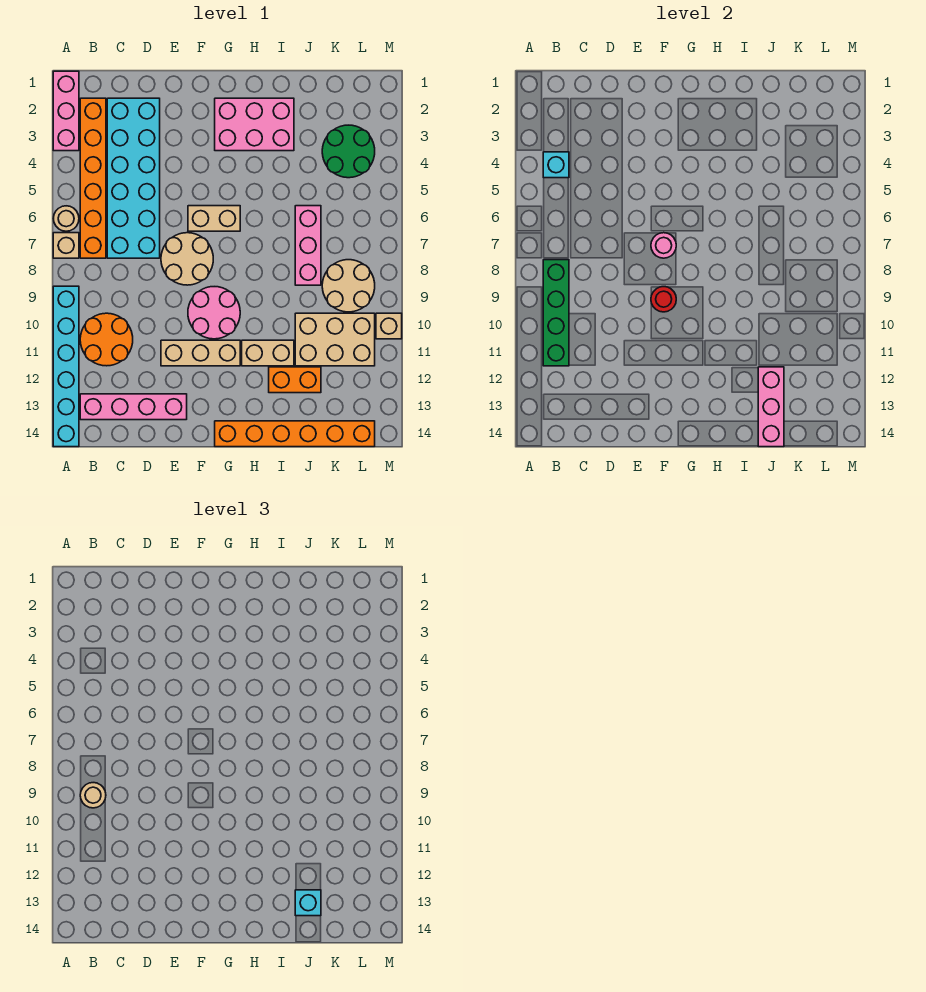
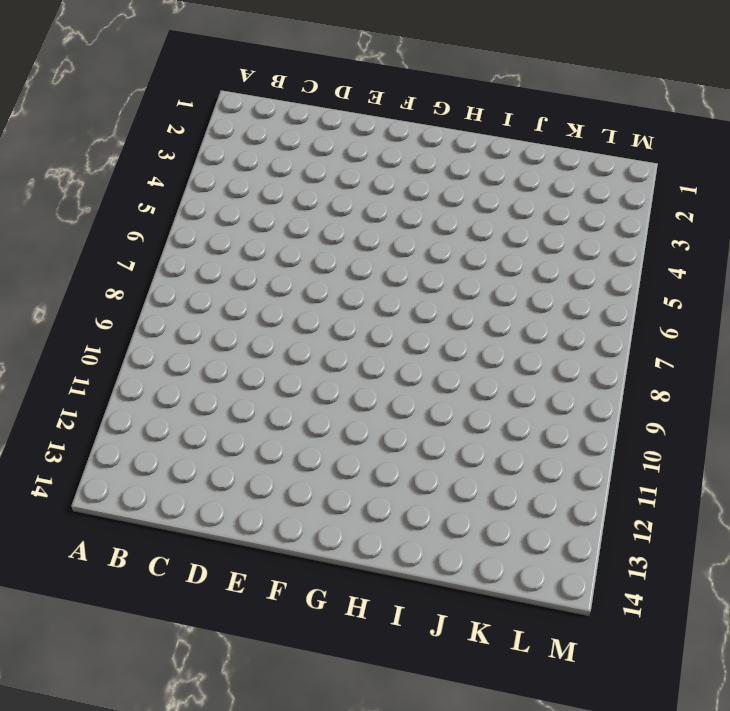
none -> pink 1x3 brick [53,71,79,151]
none -> tan 1x1 round brick [53,206,79,231]
none -> tan 1x1 brick [53,233,79,258]

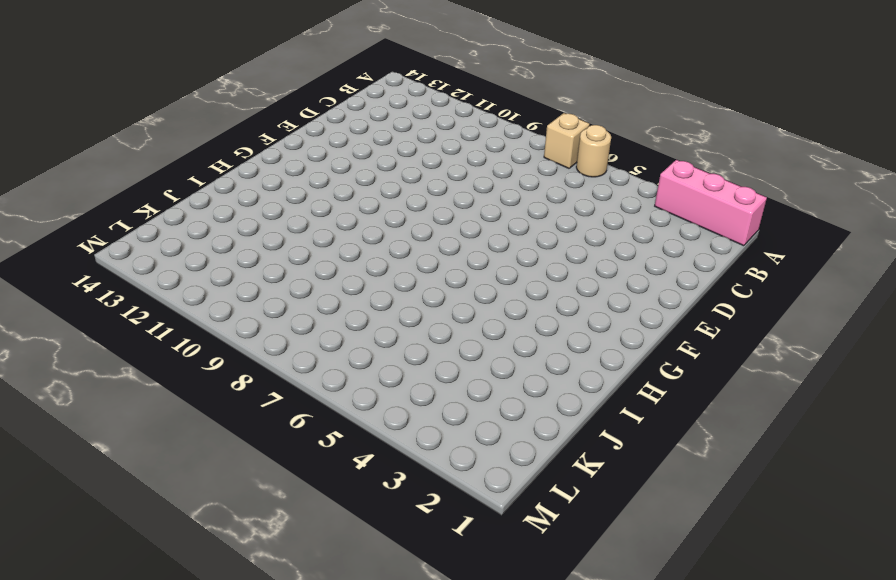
none -> cyan 1x6 brick [53,286,79,447]
none -> orange 1x6 brick [80,98,106,258]
none -> orange 2x2 round brick [80,313,133,366]

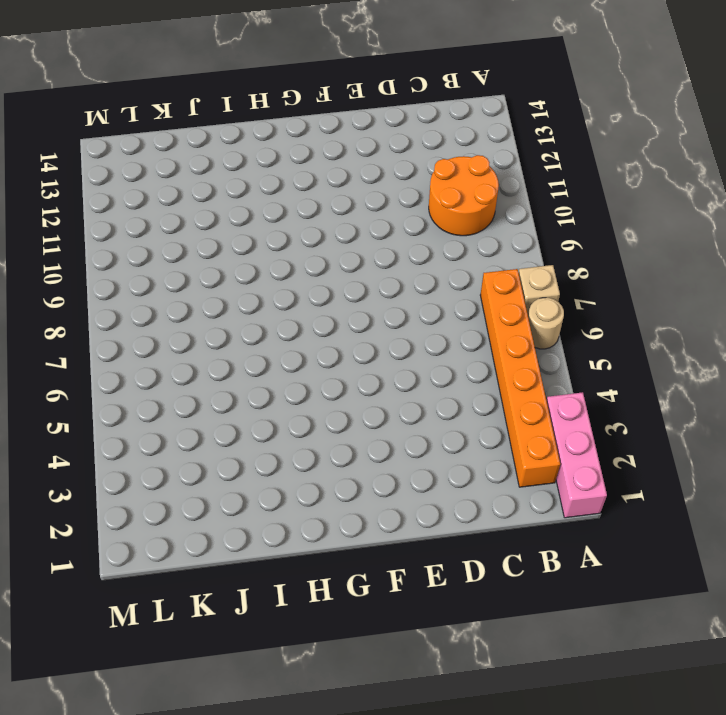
none -> cyan 1x6 brick [53,286,79,447]
none -> pink 1x4 brick [80,394,187,420]
none -> cyan 2x6 brick [107,98,160,258]

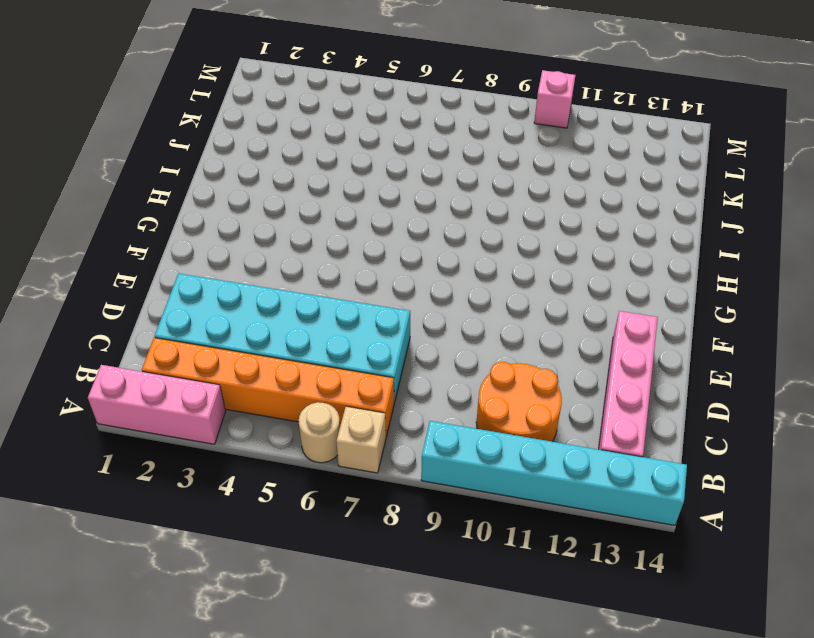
pink 1x1 brick [534,70,575,128] -> tan 1x1 brick [376,313,402,339]
none -> tan 2x2 round brick [161,233,213,285]
none -> tan 1x3 brick [161,340,240,366]
none -> tan 1x2 brick [188,206,240,231]

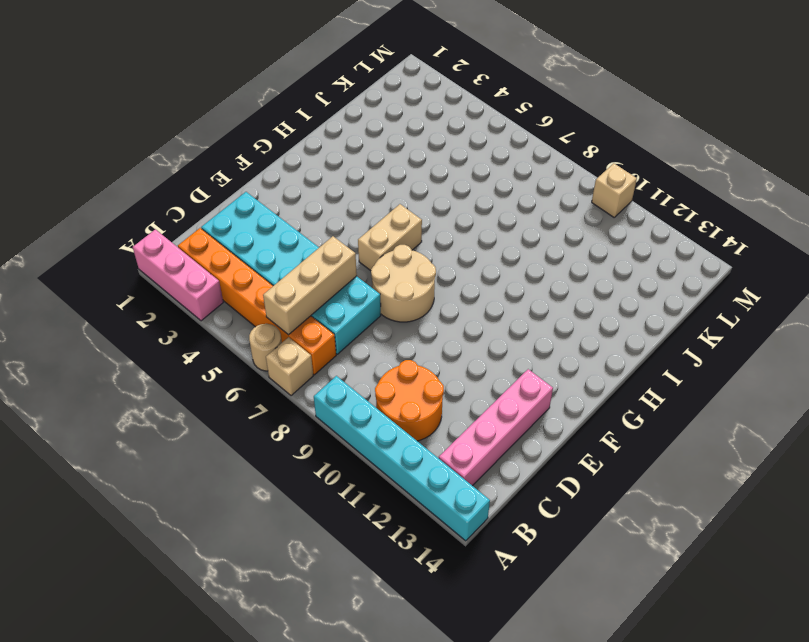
tan 1x3 brick [263,236,357,335] -> tan 1x3 brick moved to [161,340,240,366]
none -> pink 2x2 round brick [188,287,240,339]
none -> pink 2x3 brick [215,98,294,151]
none -> orange 1x6 brick [215,421,375,447]

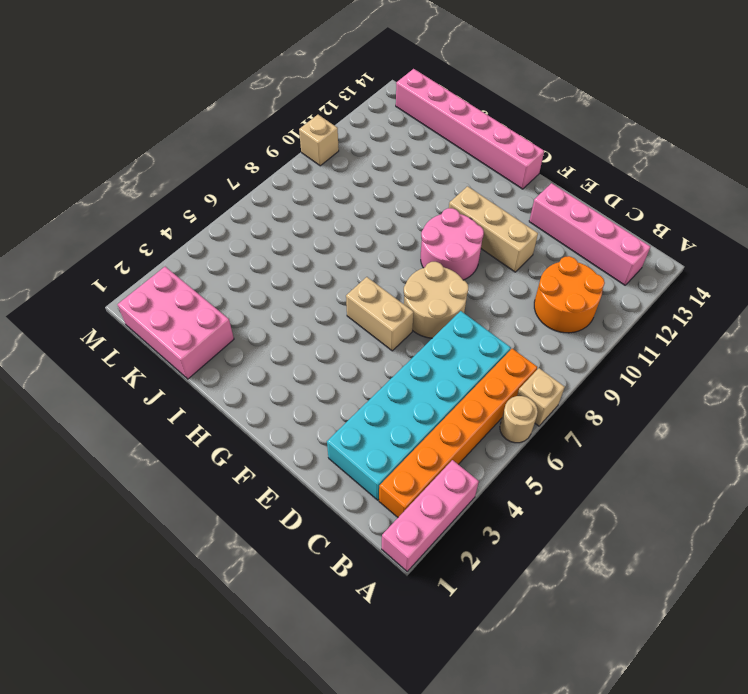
pink 1x6 brick [396,69,544,189] -> orange 1x6 brick [215,421,375,447]
pink 2x3 brick [117,267,234,379] -> pink 2x3 brick moved to [215,98,294,151]
none -> cyan 1x6 brick [53,286,79,447]
none -> tan 1x2 brick [242,340,294,366]
none -> orange 1x2 brick [269,367,321,393]

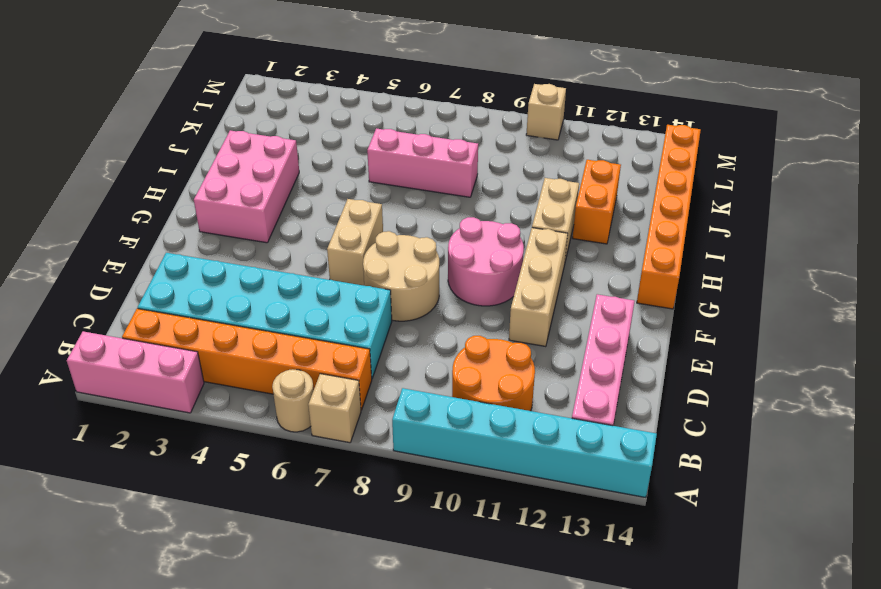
none -> tan 2x3 brick [295,313,375,366]
none -> green 2x2 round brick [322,125,375,178]
none -> tan 2x2 round brick [322,260,375,312]

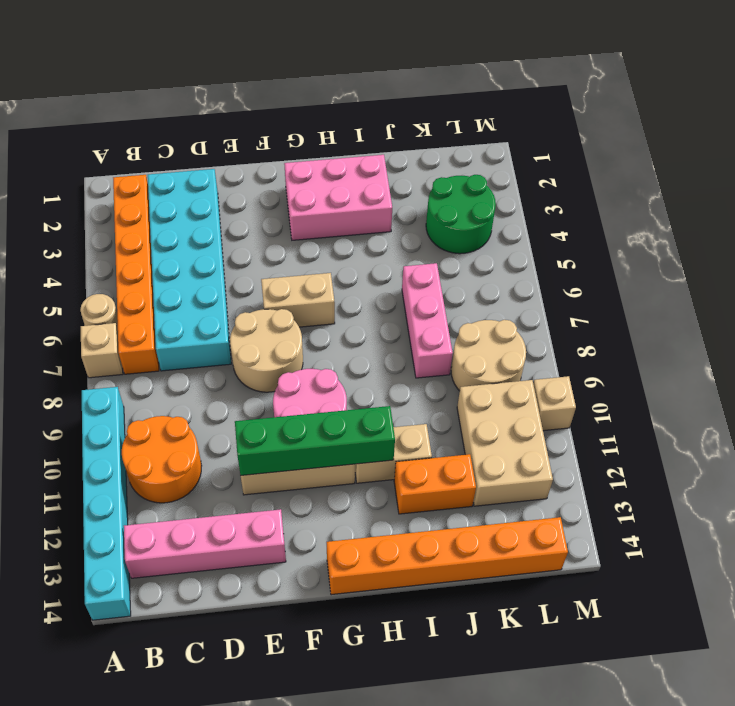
green 1x4 brick [235,406,395,475] -> green 1x4 brick turned to [543,260,569,366]
tan 2x3 brick [457,380,553,506] -> tan 2x3 brick turned to [295,313,375,366]
none -> pink 1x3 brick [53,71,79,151]
none -> cyan 1x1 brick [543,152,569,178]
none -> pink 1x1 round brick [651,233,676,258]

